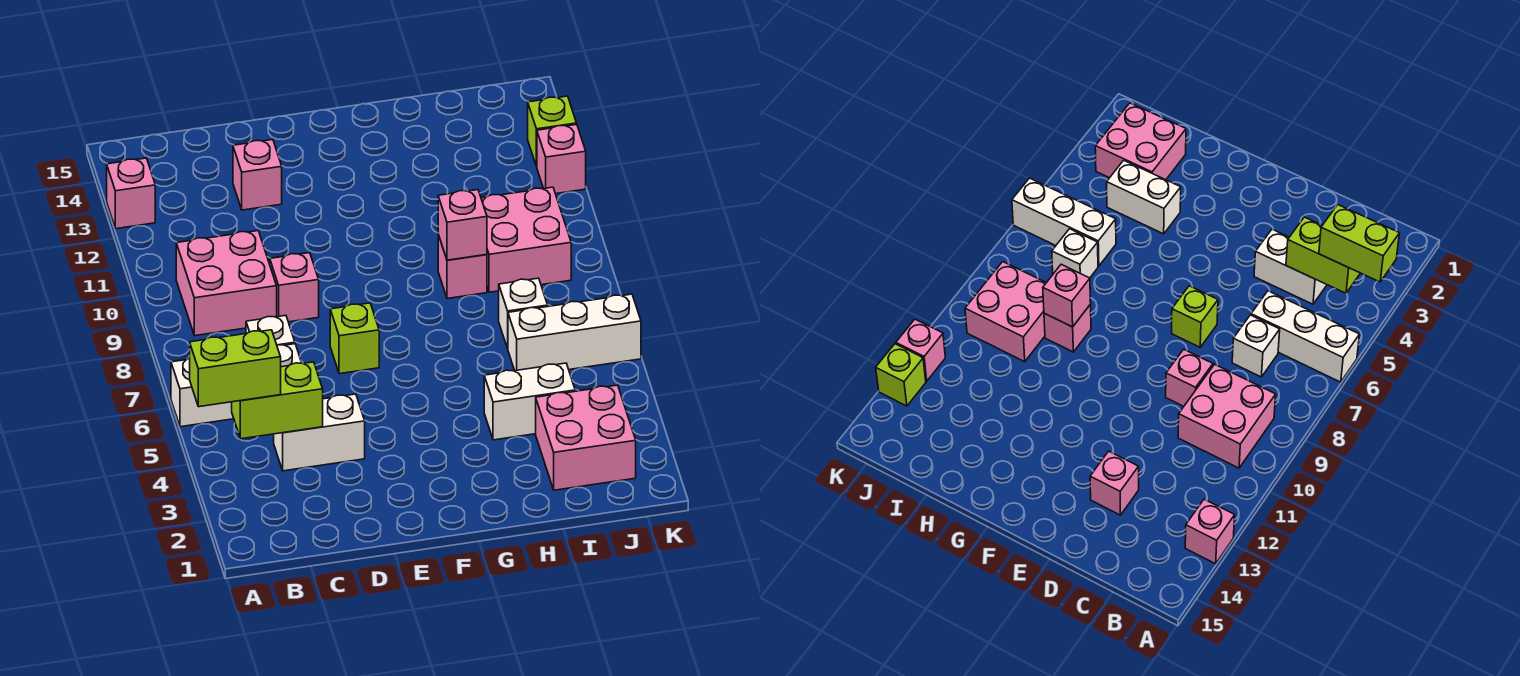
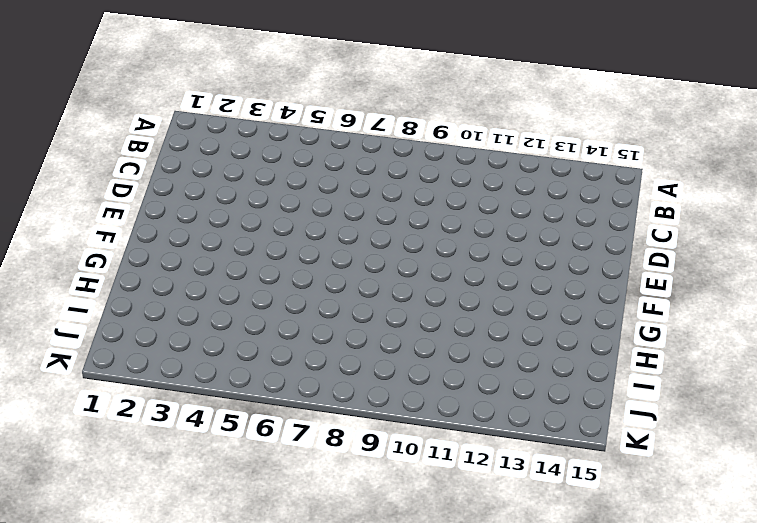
none -> white 1x3 brick [171,344,302,427]
none -> pink 1x1 brick [107,158,155,229]
none -> pink 2x2 brick [176,231,277,336]

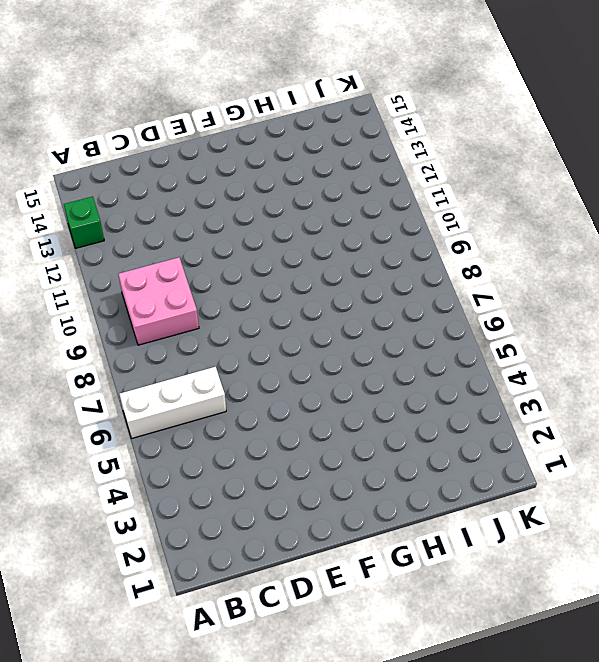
green 1x1 brick [64,197,104,248] -> pink 1x1 brick [107,158,155,229]
none -> white 1x2 brick [274,394,365,471]
none -> white 1x1 brick [246,315,295,345]
none -> pink 1x1 brick [270,253,319,322]

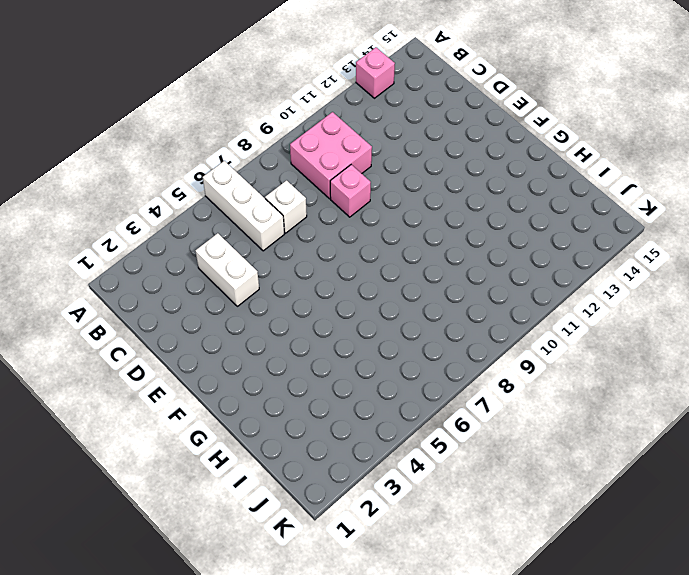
none -> pink 1x1 brick [233,140,282,210]
none -> lime 1x1 brick [330,303,379,374]
none -> white 1x2 brick [484,363,575,440]

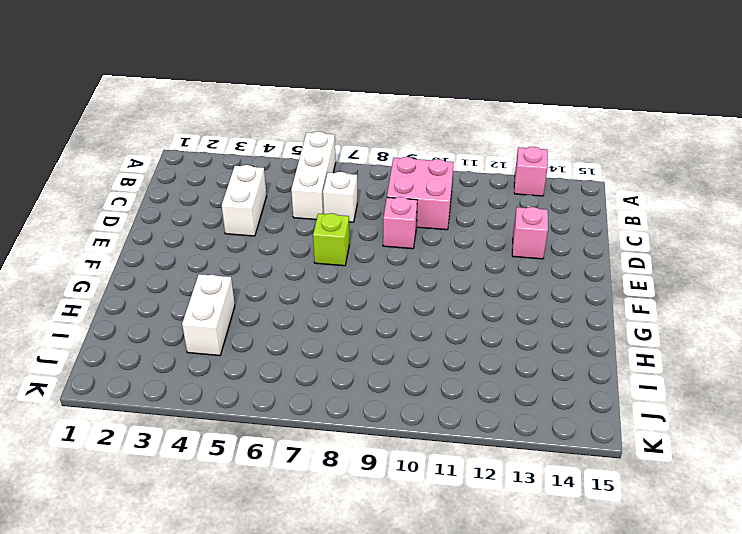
none -> pink 1x1 brick [438,235,487,299]
none -> pink 2x2 brick [536,385,636,490]
none -> white 1x3 brick [508,294,641,371]

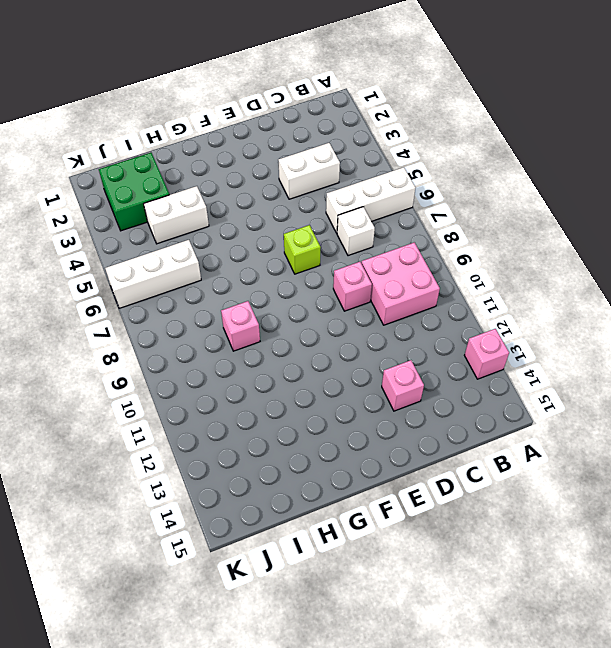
green 2x2 brick [99,153,169,231] -> pink 2x2 brick [536,385,636,490]
none -> white 1x1 brick [499,278,548,349]
none -> pink 2x2 brick [481,187,571,292]
none -> pink 1x1 brick [537,124,586,194]

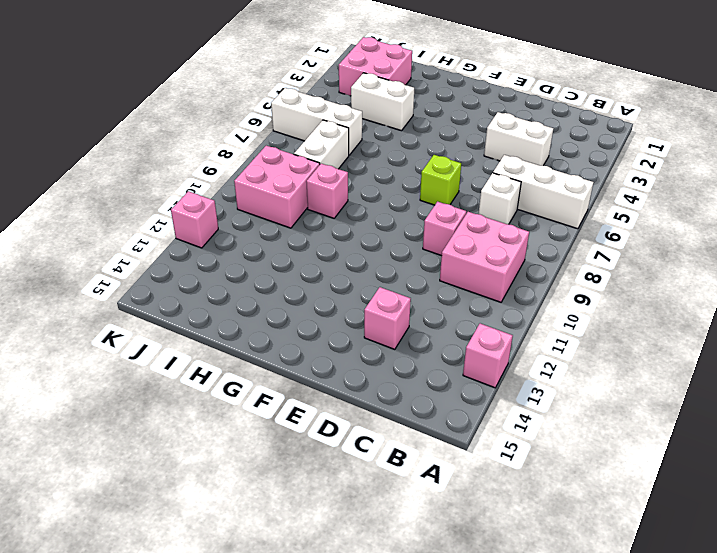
white 1x2 brick [294,120,349,169] -> white 1x1 brick [499,278,548,349]
none -> lime 1x1 brick [528,96,577,167]
none -> lime 1x2 brick [232,362,323,439]
none -> pink 1x1 brick [438,190,487,260]

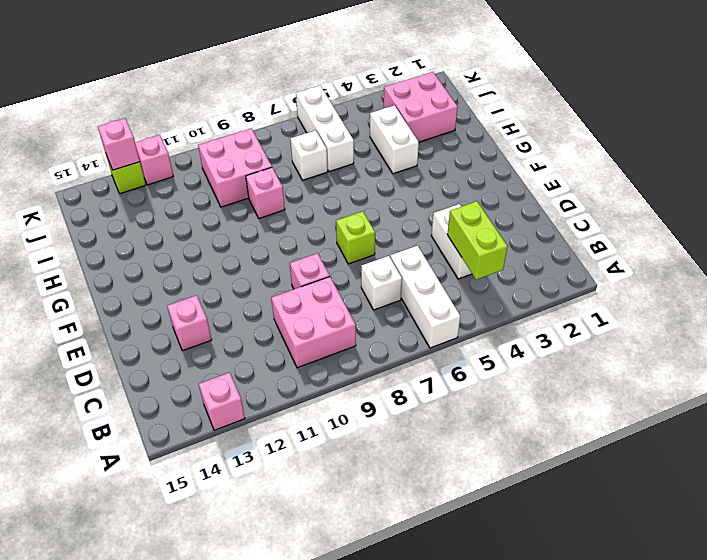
pink 1x1 brick [98,118,140,170] -> pink 1x1 brick moved to [438,190,487,260]
none -> lime 1x2 brick [190,330,281,407]

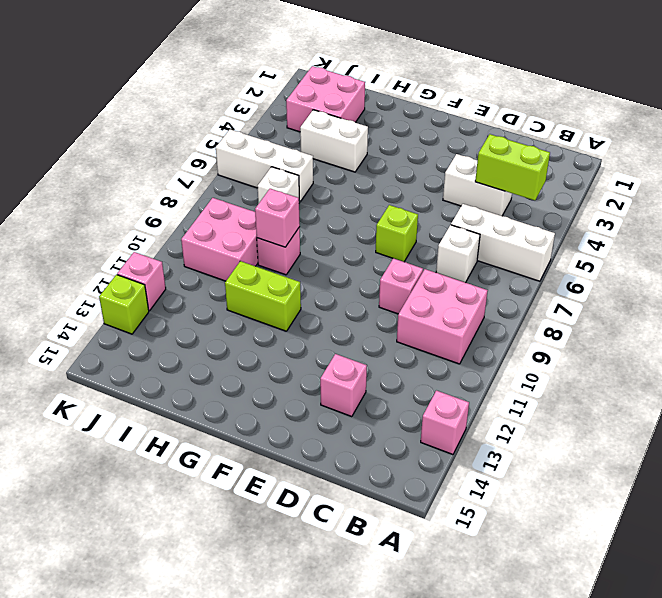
lime 1x2 brick [225,261,301,331] -> lime 1x2 brick moved to [190,330,281,407]

